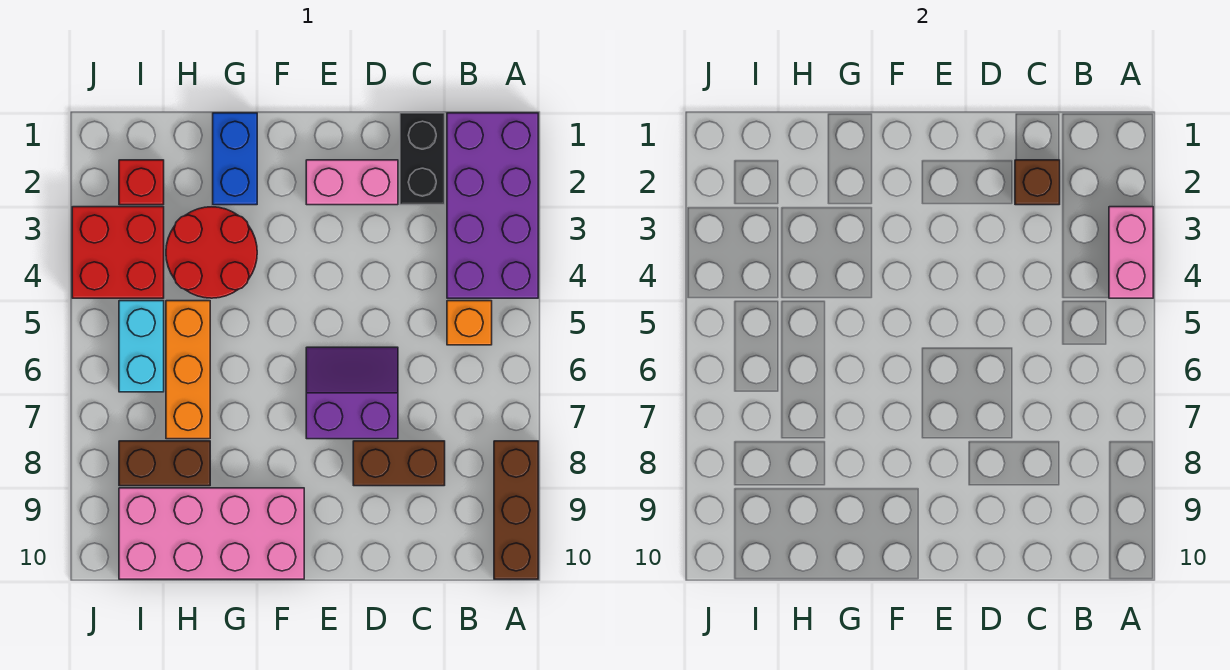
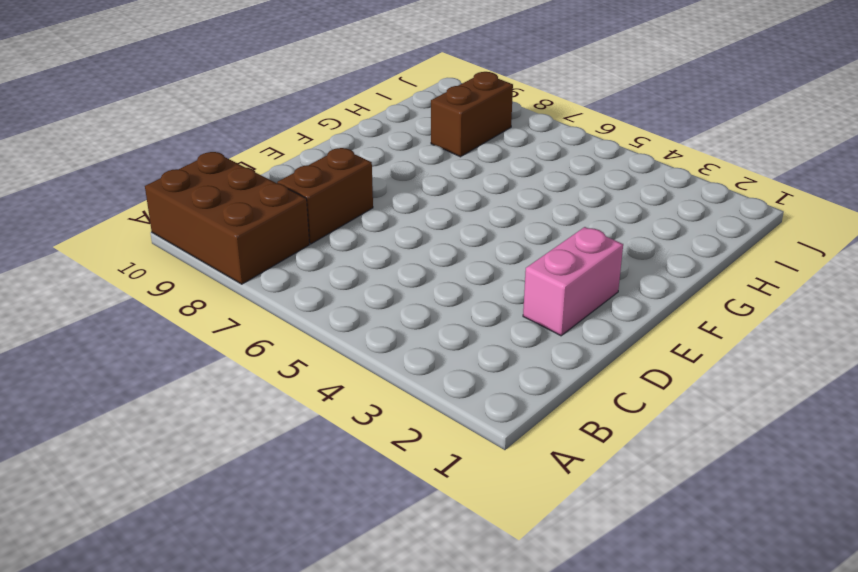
brown 2x3 brick [145,152,309,284] -> brown 1x3 brick [494,441,538,579]
none -> purple 2x4 brick [447,113,538,298]
none -> orange 1x1 brick [447,301,492,345]
none -> black 1x2 brick [400,113,445,205]

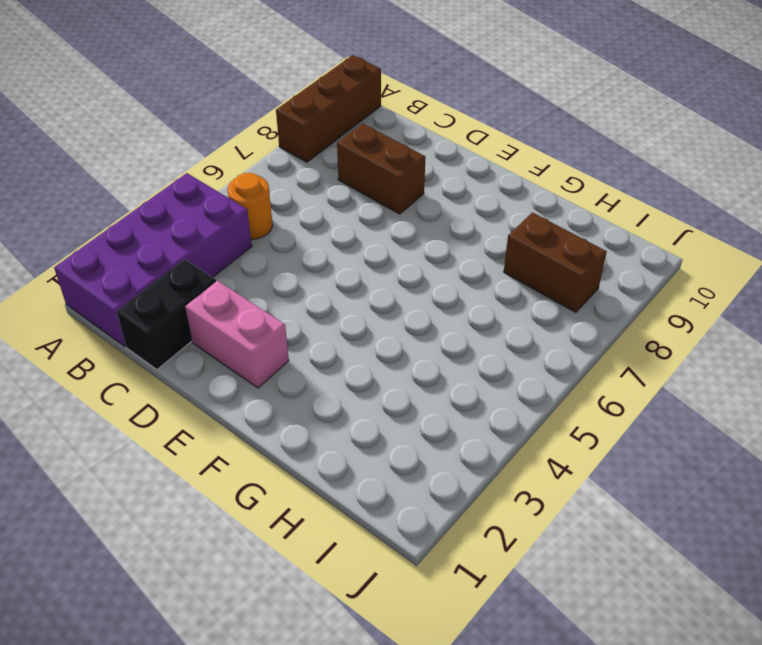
orange 1x1 round brick [228,173,273,239] -> orange 1x1 brick [447,301,492,345]
none -> purple 2x2 slope [306,347,398,439]
none -> pink 2x4 brick [119,488,304,579]
none -> blue 1x2 brick [213,113,257,205]

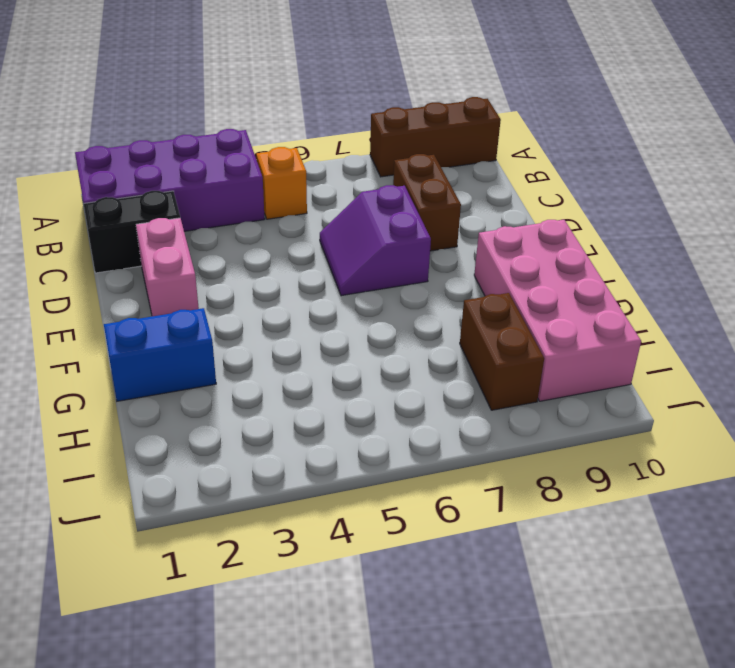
none -> red 2x2 round brick [166,207,257,298]
none -> orange 1x3 brick [166,301,210,439]
none -> red 1x1 brick [119,160,164,205]

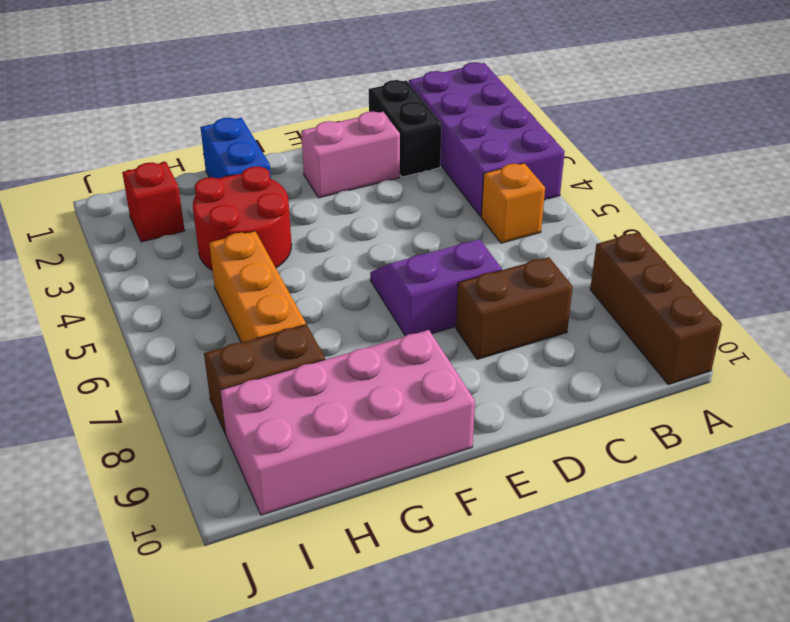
none -> red 2x2 brick [72,207,164,298]
none -> cyan 1x2 brick [119,301,164,392]
none -> pink 1x2 brick [1109,207,1153,298]

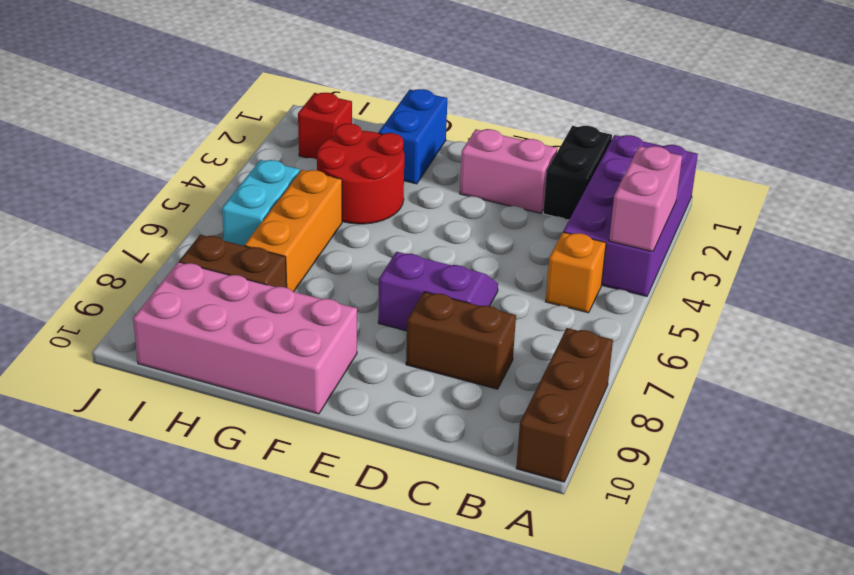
none -> red 2x2 brick [72,207,164,298]
none -> brown 1x1 brick [1015,160,1060,205]

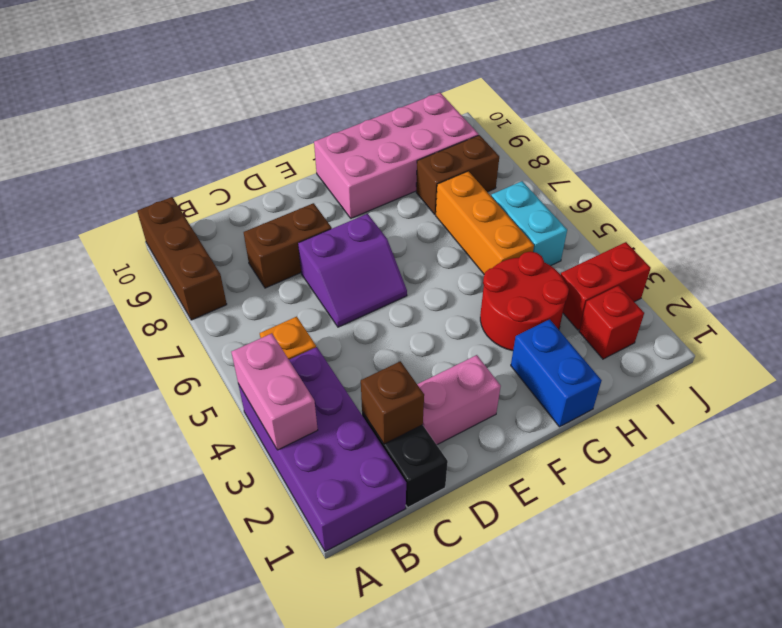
red 1x2 brick [561,242,651,330] -> red 2x2 brick [72,207,164,298]

